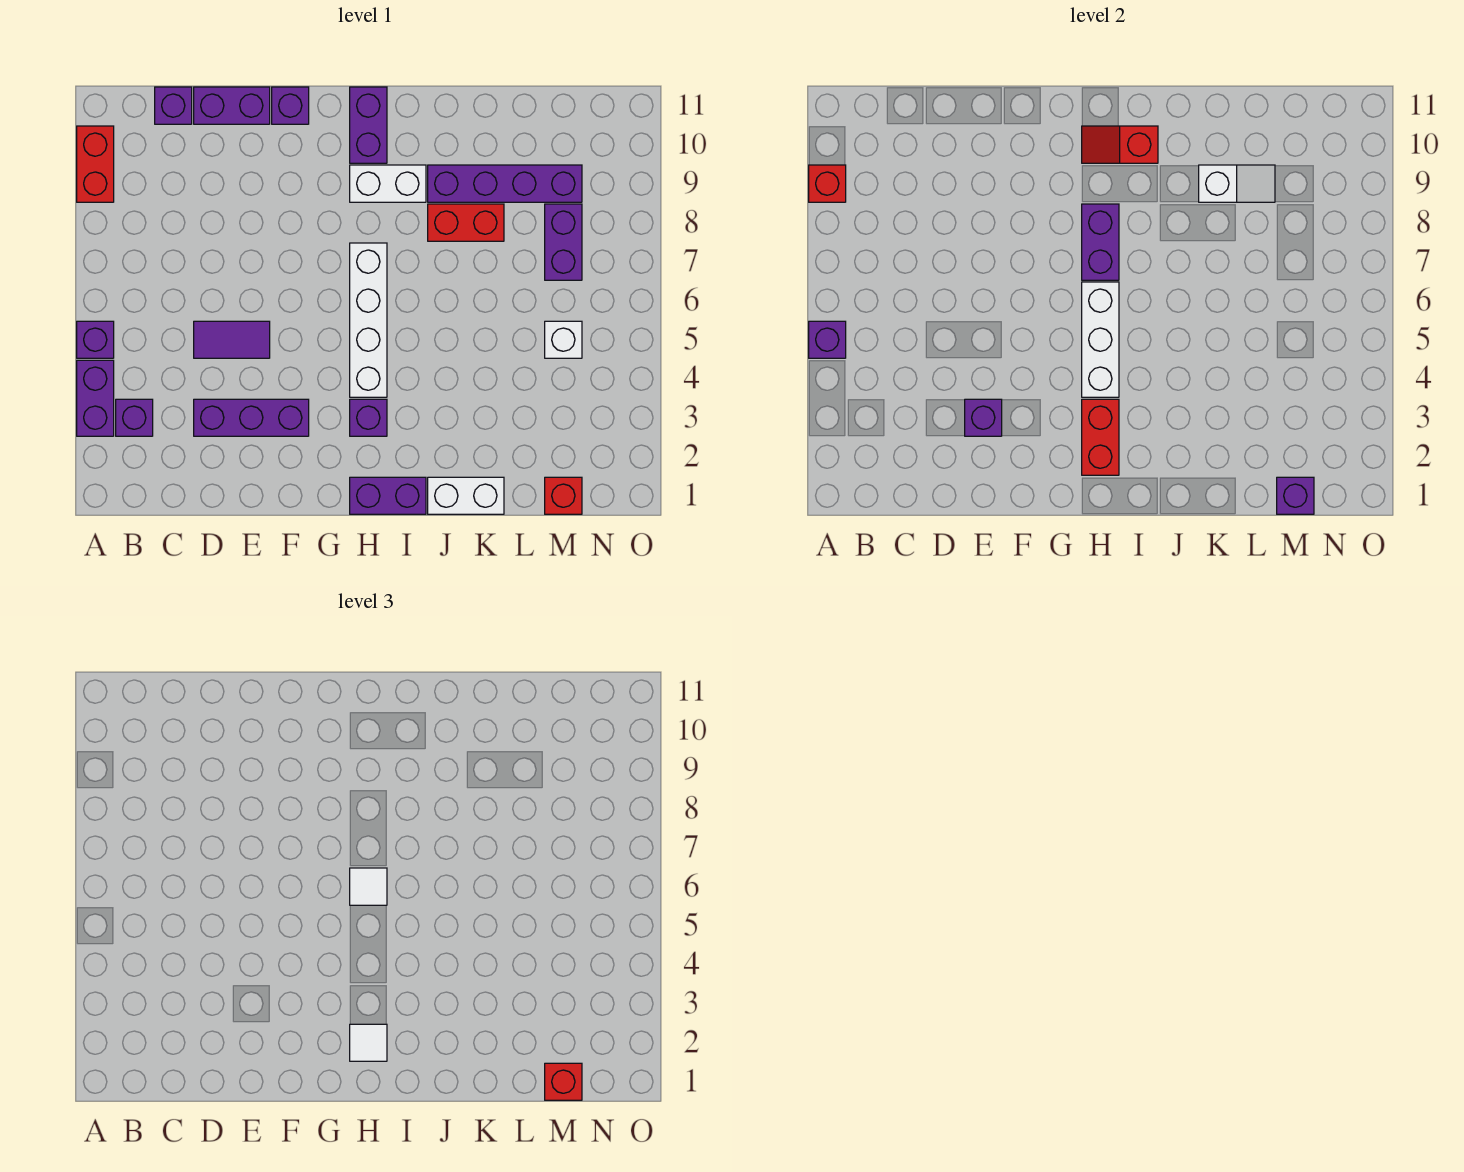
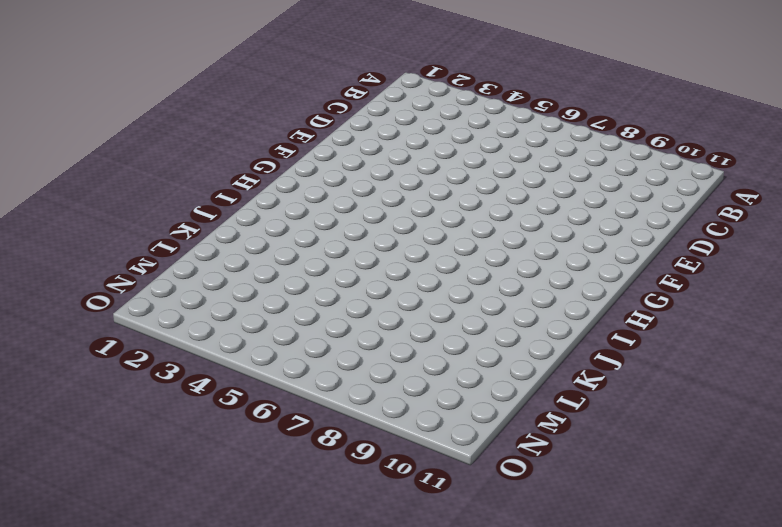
none -> purple 1x2 brick [77,360,114,436]
none -> purple 1x1 brick [77,321,114,358]
none -> red 1x2 brick [77,126,114,202]
none -> purple 1x1 brick [116,399,153,436]

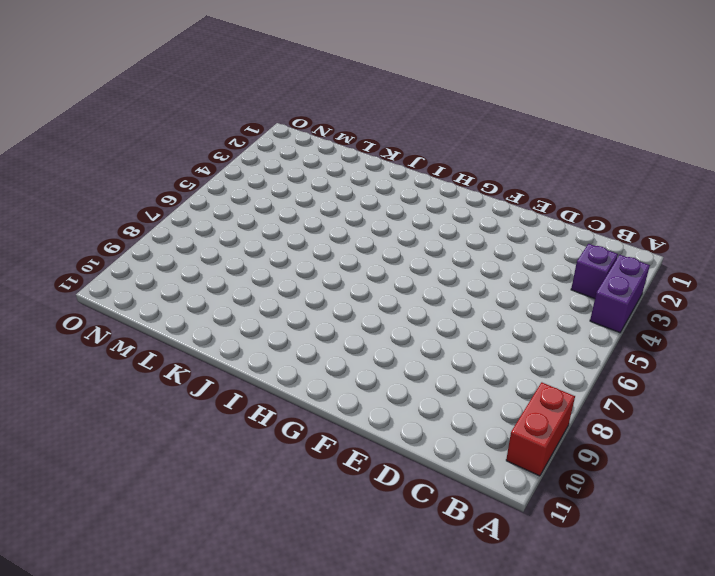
none -> purple 1x1 brick [77,321,114,358]
none -> purple 1x1 brick [155,87,192,124]
none -> purple 1x3 brick [194,399,309,436]
none -> purple 1x2 tile [194,321,270,358]

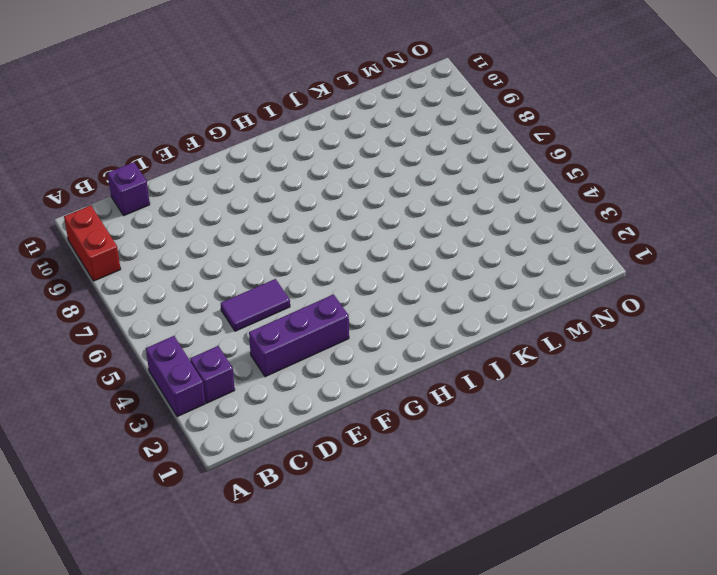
none -> purple 1x1 brick [77,321,114,358]
none -> purple 1x2 brick [194,87,270,124]
none -> purple 1x1 brick [272,87,309,124]
none -> purple 1x2 brick [350,477,426,514]

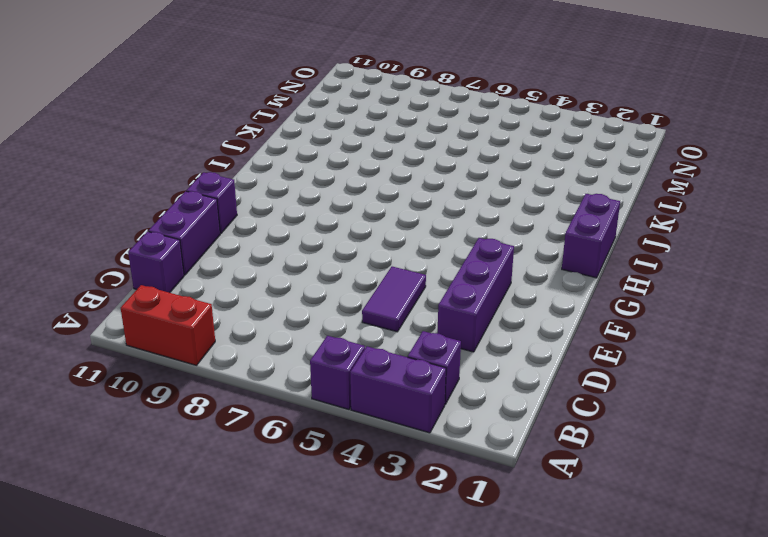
none -> purple 1x1 brick [350,399,387,436]
none -> white 1x4 brick [350,243,387,397]
none -> white 1x2 brick [350,165,426,202]
none -> purple 1x2 brick [350,87,387,163]

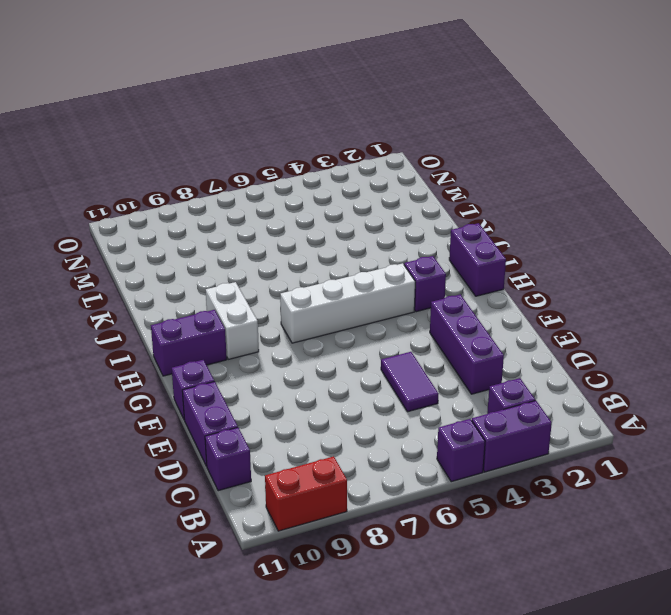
none -> white 1x2 brick [428,477,504,514]
none -> red 1x2 brick [428,204,504,241]
none -> purple 1x4 brick [428,165,582,202]
none -> red 1x1 brick [545,477,582,514]

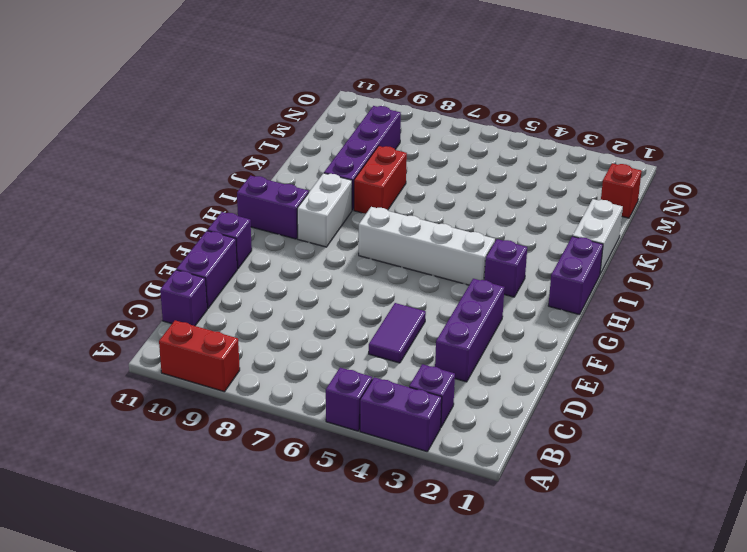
none -> white 1x1 brick [545,321,582,358]
none -> purple 1x2 brick [545,204,582,280]
none -> purple 1x1 brick [809,321,846,358]
none -> red 1x1 brick [809,165,846,202]

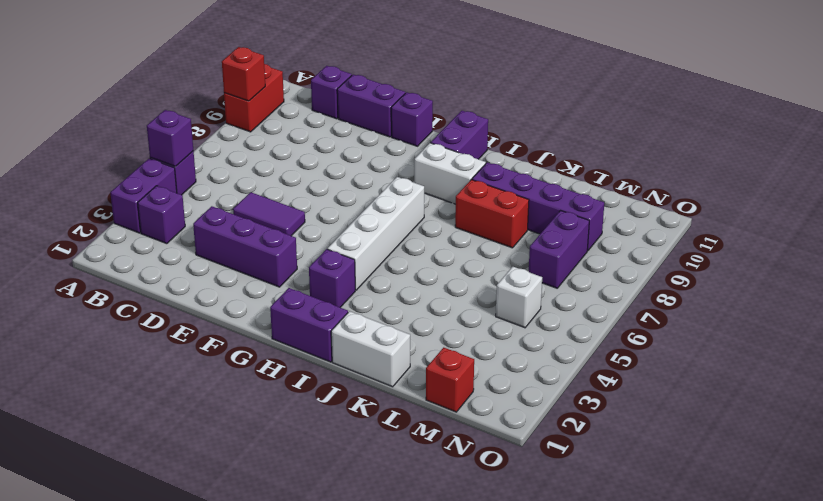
none -> purple 1x1 brick [965,399,1002,436]
none -> red 1x2 brick [1082,399,1119,475]
none -> white 1x3 brick [1082,282,1119,397]
none -> purple 1x2 brick [1082,204,1119,280]

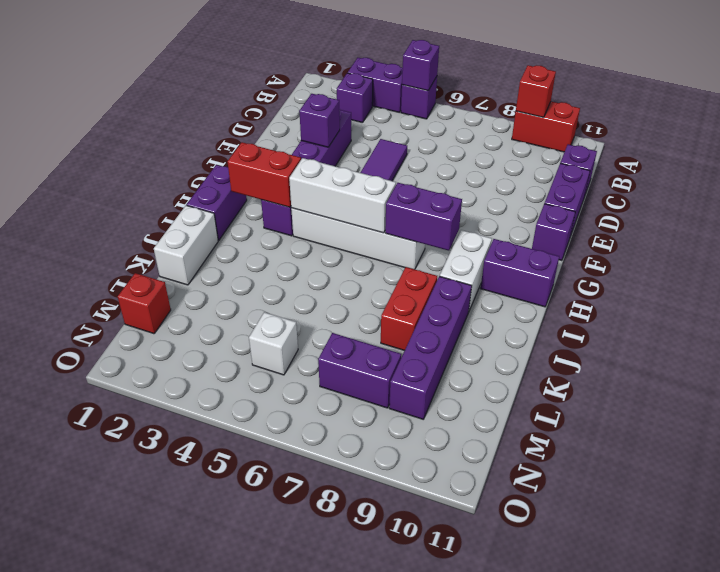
none -> red 1x2 slope [1082,126,1158,163]
none -> white 1x2 slope [1199,165,1275,202]
none -> purple 1x1 brick [1277,477,1314,514]
none -> white 1x1 tile [350,1024,387,1061]

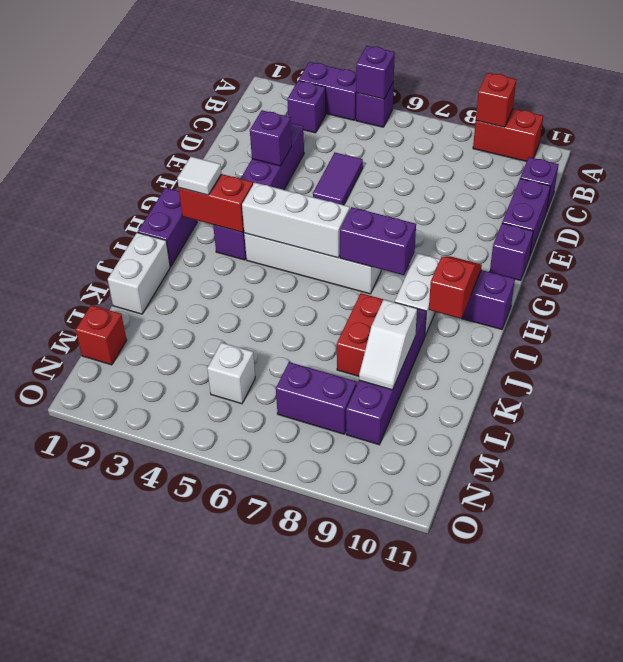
none -> purple 1x1 brick [1277,477,1314,514]
none -> white 1x1 tile [350,868,387,905]
none -> red 1x1 brick [545,1063,582,1100]

